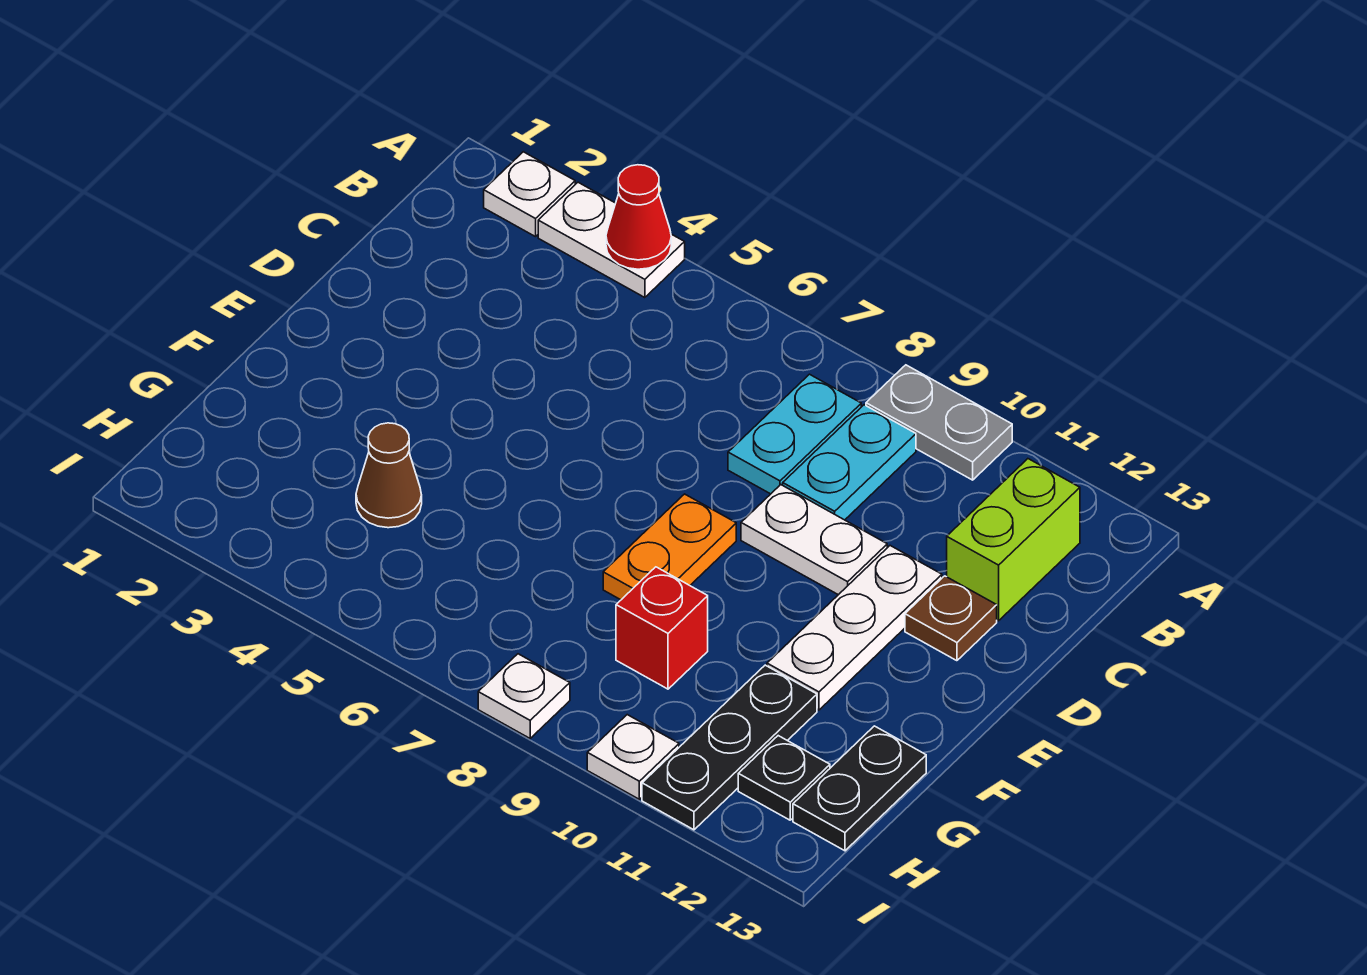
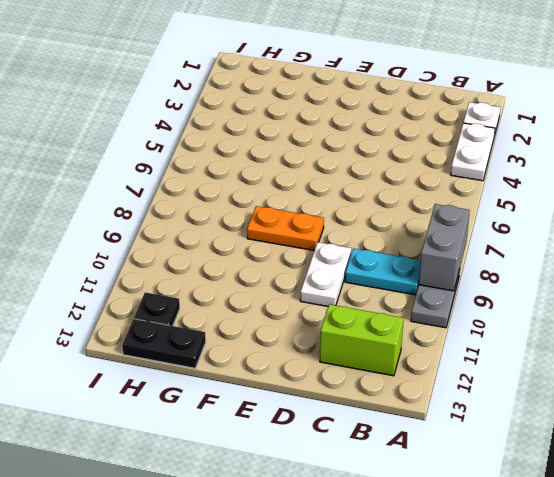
grey 1x2 brick [419,204,470,291] -> none
none -> cyan 1x2 plate [728,374,861,494]
none -> white 1x3 plate [767,546,942,710]
none -> brown 1x1 plate [905,576,997,661]

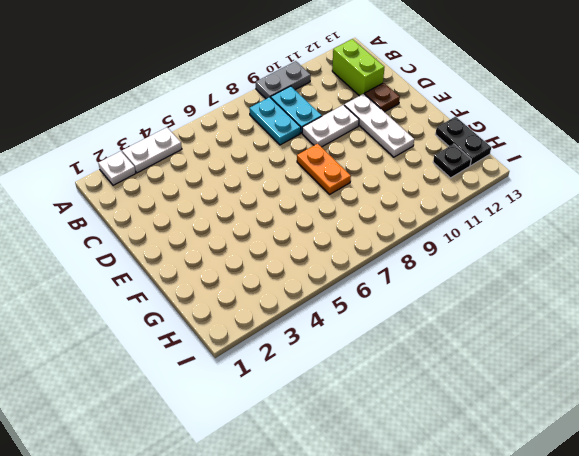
none -> brown 1x1 cone [356,423,422,528]
none -> red 1x1 brick [616,567,708,689]
none -> black 1x3 plate [642,665,817,830]

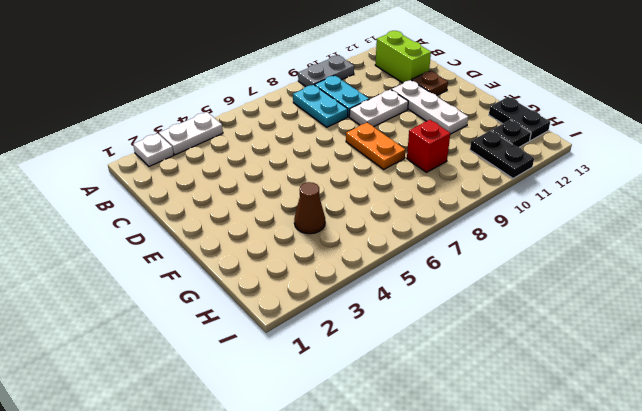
black 1x2 plate [470,131,534,178] -> black 1x3 plate [642,665,817,830]
none -> white 1x1 plate [478,654,570,738]
none -> white 1x1 plate [587,715,679,799]
none -> red 1x1 cone [606,165,671,269]

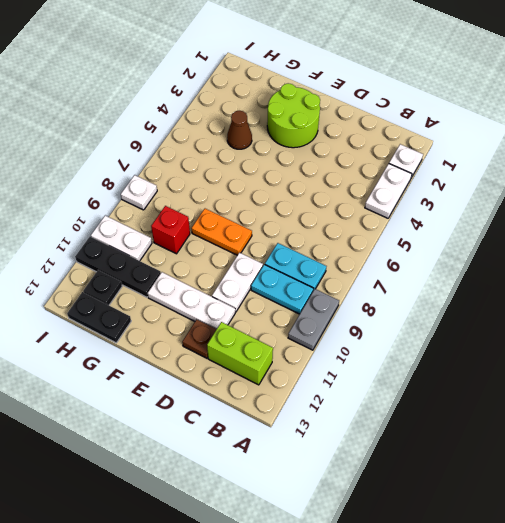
lime 2x2 round brick [267,83,320,148] -> none
white 1x2 plate [91,216,152,261] -> white 1x1 plate [587,715,679,799]
none -> red 1x1 cone [606,165,671,269]

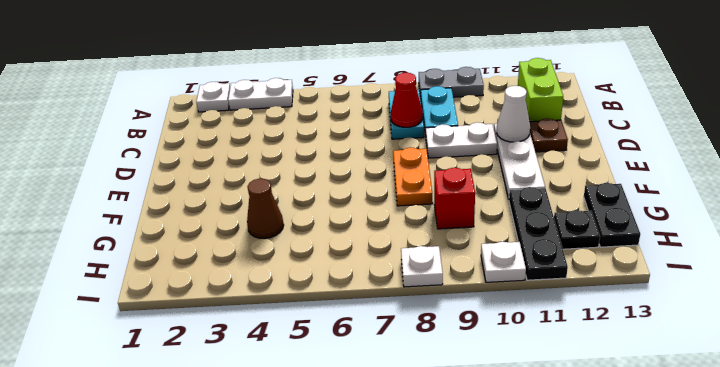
red 1x1 cone [390,73,423,127] -> red 1x1 cone moved to [606,165,671,269]
white 1x1 cone [497,86,530,142] -> none

